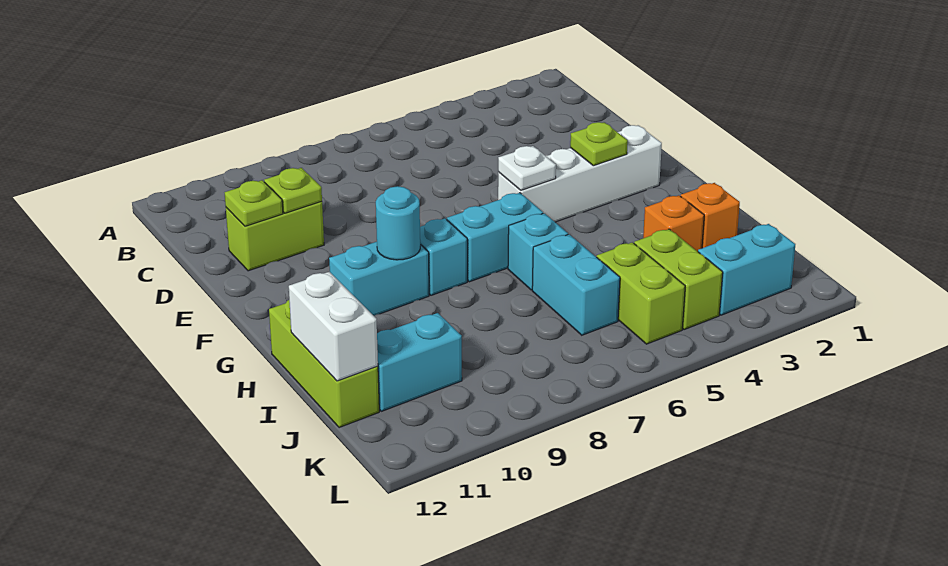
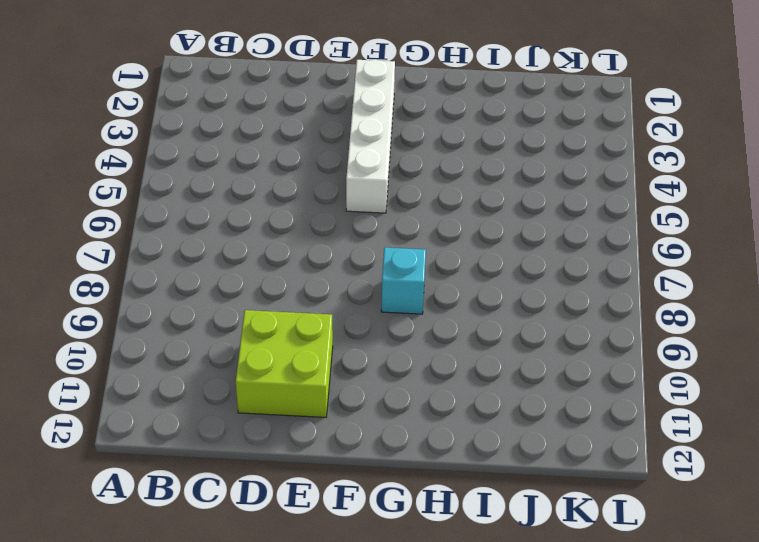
lime 2x2 brick [236,310,333,417] -> lime 1x2 brick [226,201,324,271]
none -> cyan 1x2 brick [447,193,543,282]
none -> cyan 1x2 brick [329,242,429,316]
none -> cyan 1x1 brick [508,213,568,290]

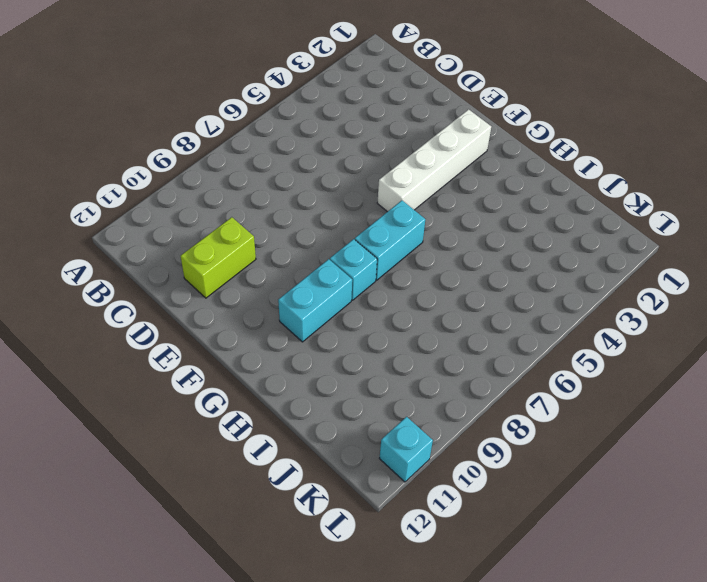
cyan 1x1 brick [379,417,433,482] -> cyan 1x1 brick moved to [508,213,568,290]
none -> lime 1x3 brick [269,300,379,428]
none -> orange 1x1 brick [681,183,740,248]
none -> orange 1x1 brick [643,195,704,251]

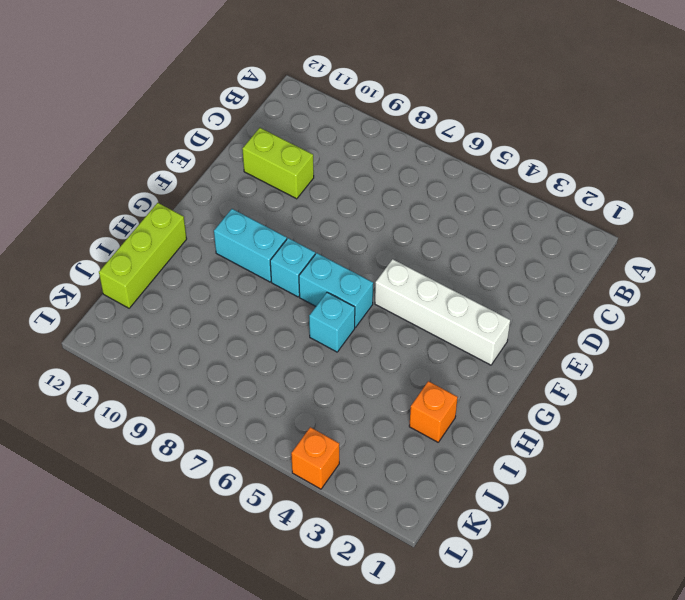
orange 1x1 brick [291,427,339,489] -> orange 1x1 brick moved to [643,195,704,251]
none -> cyan 1x2 brick [532,234,620,335]
none -> lime 1x2 brick [634,229,723,330]
none -> lime 1x2 brick [597,242,685,344]

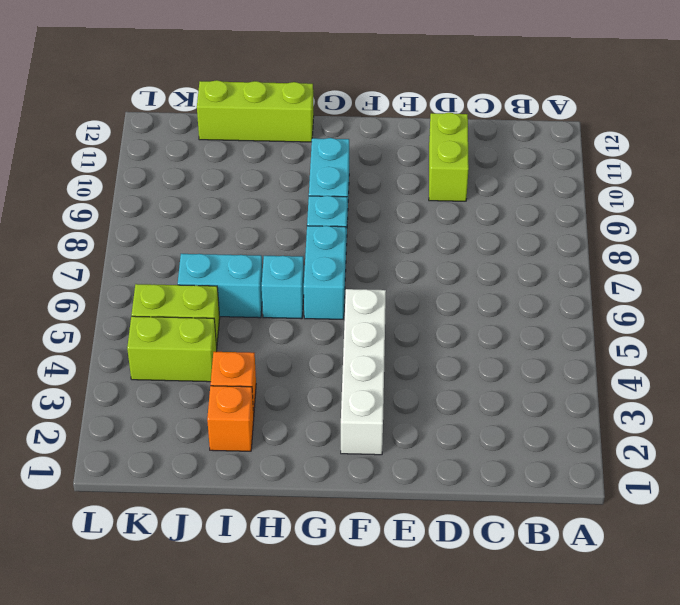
none -> cyan 1x2 brick [377,313,462,411]
none -> cyan 1x2 brick [698,224,795,315]
none -> lime 1x1 plate [264,168,322,213]

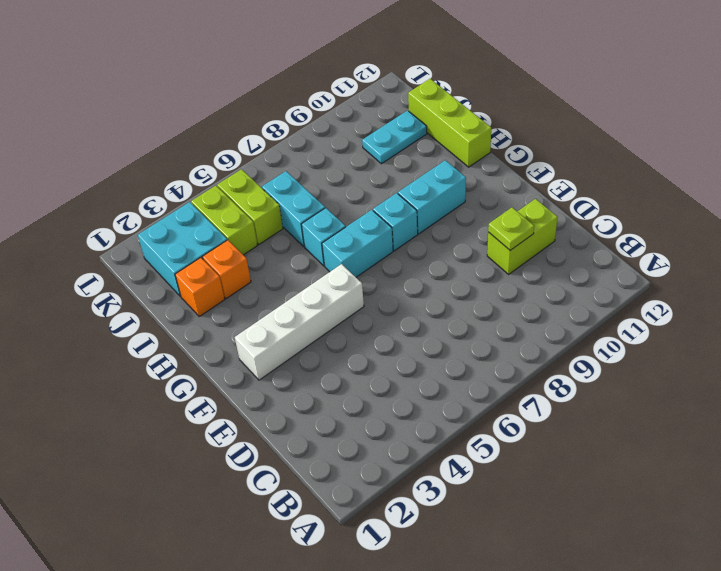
cyan 2x2 brick [138,202,227,296] -> cyan 1x2 brick [698,224,795,315]
cyan 1x2 plate [362,111,427,164] -> cyan 1x2 brick [377,313,462,411]
none -> lime 1x1 plate [225,180,283,226]
none -> lime 1x1 plate [570,122,628,166]
none -> white 1x1 plate [498,146,556,190]

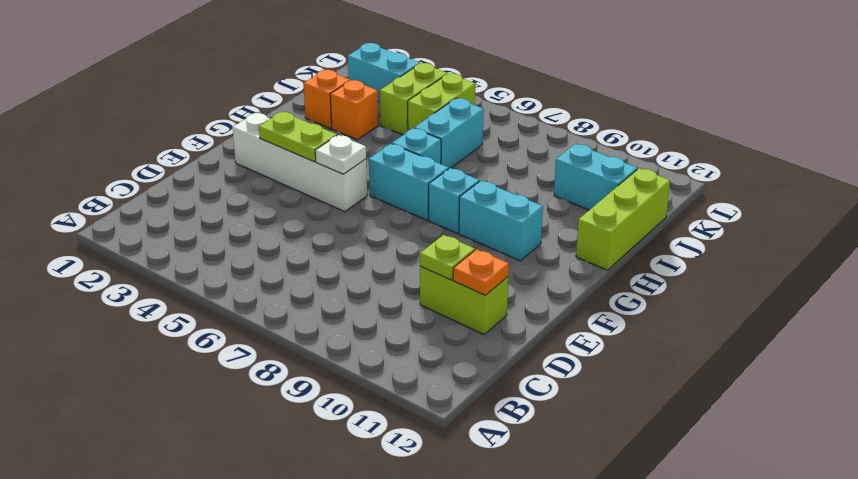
orange 1x1 plate [453,249,509,295] -> lime 1x1 plate [225,180,283,226]
lime 1x2 plate [259,112,337,162] -> lime 1x1 plate [570,122,628,166]
none -> cyan 1x1 round brick [376,186,420,260]
none -> white 1x2 brick [289,272,378,381]

